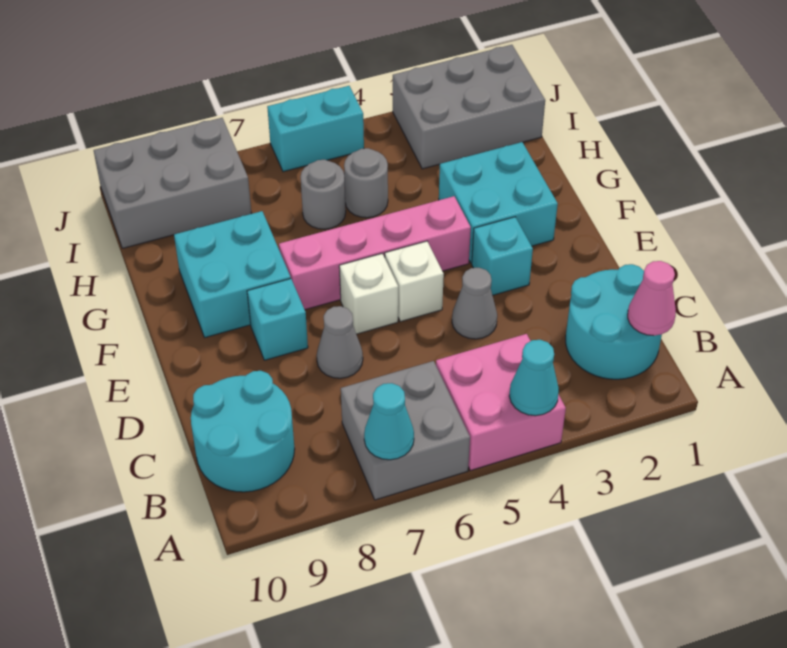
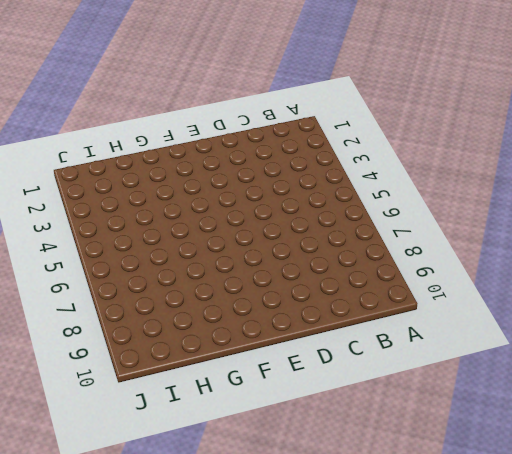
none -> pink 2x2 brick [436,334,566,470]
none -> grey 2x2 brick [341,361,470,500]
none -> cyan 2x2 round brick [566,264,662,379]

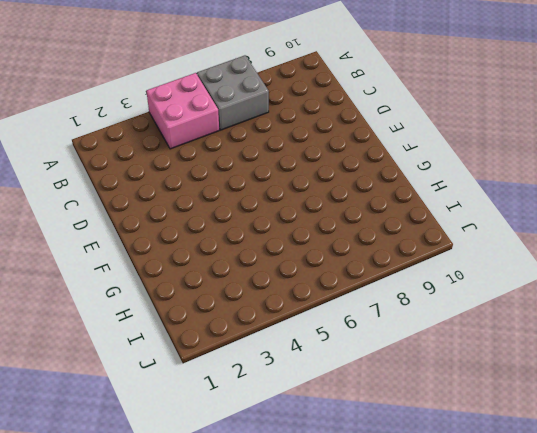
none -> cyan 2x2 round brick [566,264,662,379]
none -> cyan 2x2 round brick [191,371,295,492]
none -> grey 1x1 cone [452,268,497,339]

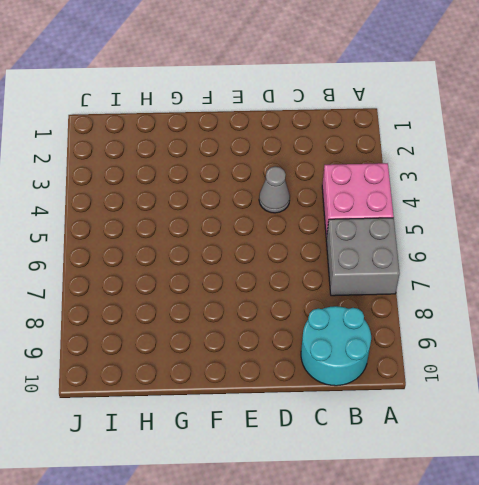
none -> cyan 2x2 round brick [566,264,662,379]
none -> grey 1x1 cone [317,306,363,378]
none -> cyan 1x1 brick [472,217,533,295]

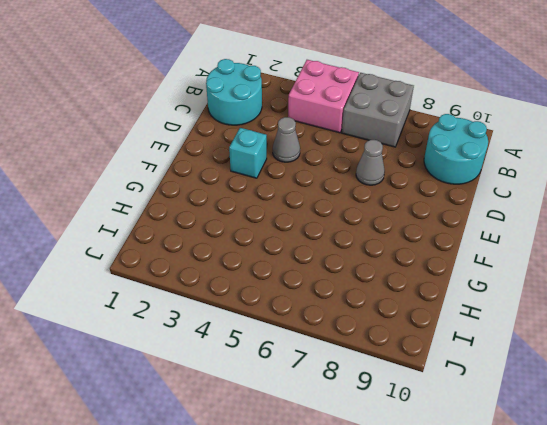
none -> white 1x1 brick [385,241,444,322]
none -> white 1x1 brick [339,254,398,334]
none -> cyan 1x1 brick [247,279,308,360]

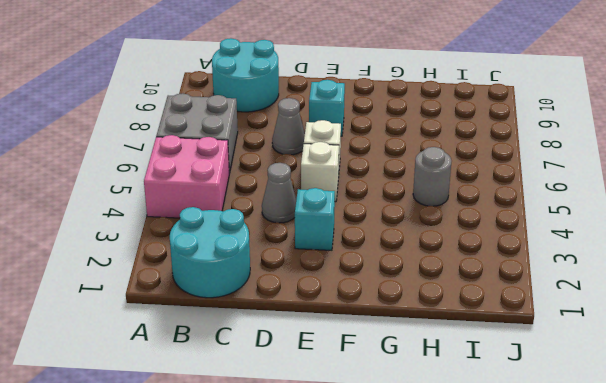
none -> cyan 2x2 brick [439,142,558,263]
none -> pink 1x4 brick [279,196,471,309]
none -> cyan 2x2 brick [174,211,291,337]

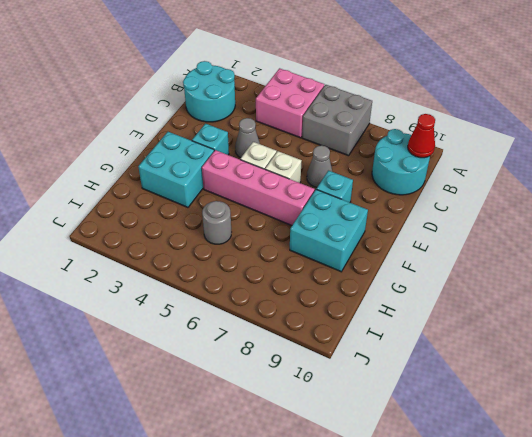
red 1x1 cone [408,114,435,158] -> none
none -> grey 1x1 round brick [301,160,346,229]
none -> grey 2x3 brick [393,45,545,169]
none -> grey 2x3 brick [94,118,252,248]

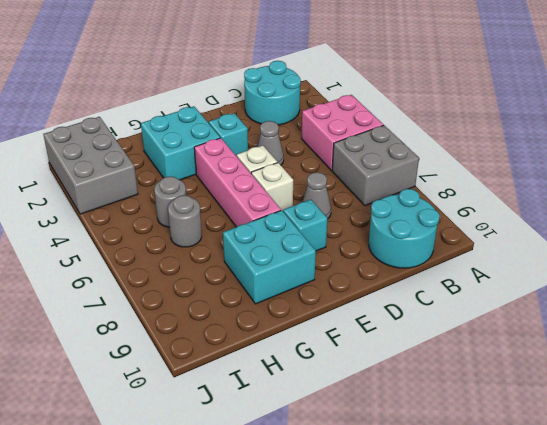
none -> grey 2x3 brick [94,118,252,248]
none -> cyan 1x2 brick [267,86,364,172]
none -> cyan 1x1 cone [509,340,559,416]

